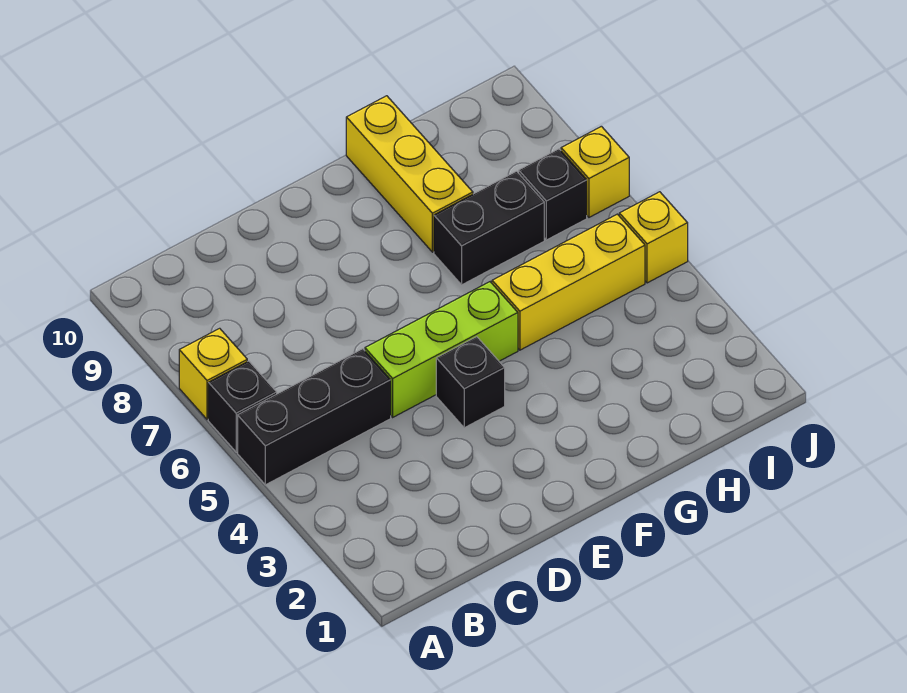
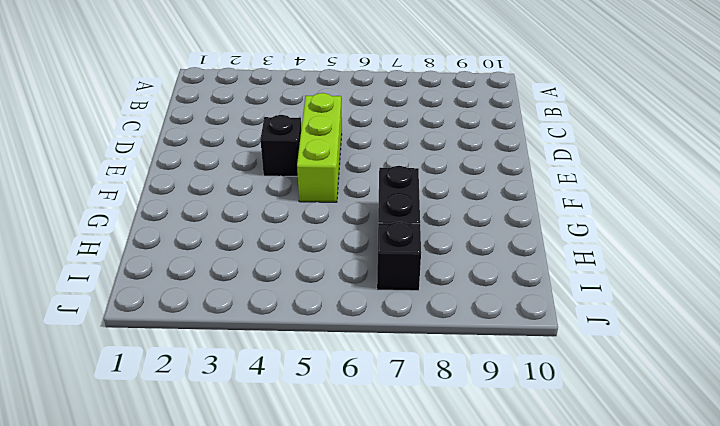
none -> black 1x3 brick [238,349,391,485]
none -> black 1x1 brick [208,361,277,452]

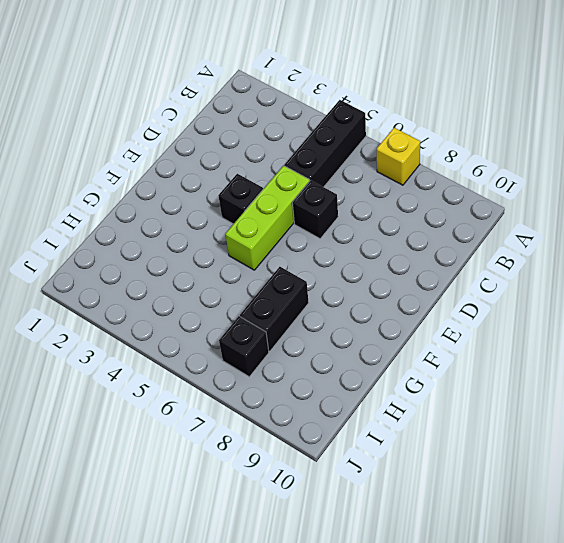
black 1x1 brick [292,180,338,238] -> black 1x1 brick moved to [208,361,277,452]
none -> yellow 1x3 brick [492,214,645,350]
none -> yellow 1x3 brick [346,96,473,252]

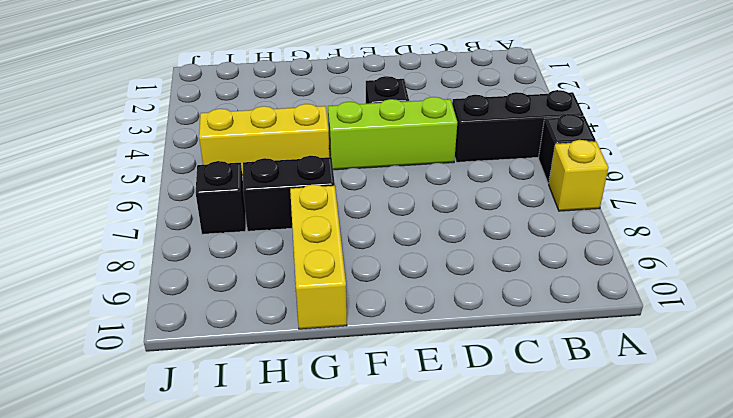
none -> yellow 1x1 brick [619,192,688,283]
none -> yellow 1x1 brick [561,126,629,217]

